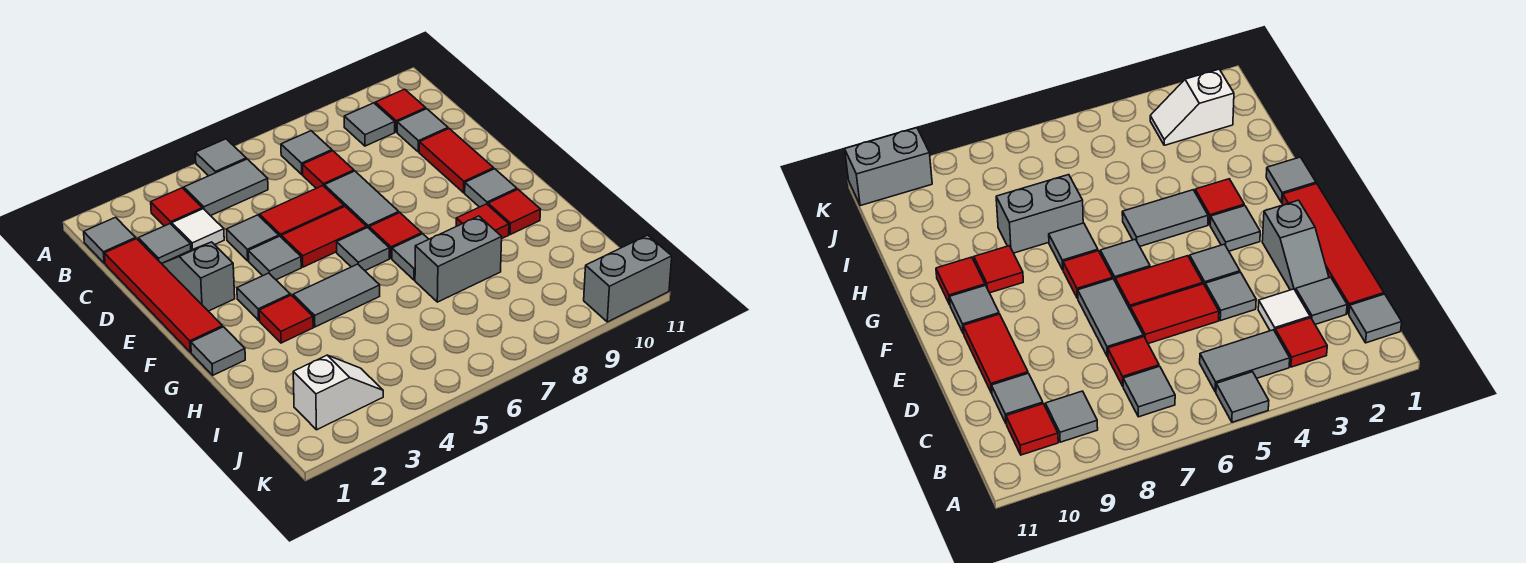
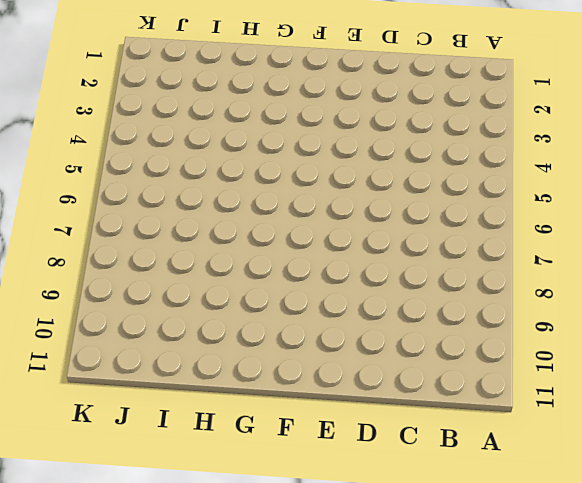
none -> grey 1x1 tile [195,139,246,176]
none -> grey 1x1 tile [84,217,136,263]
none -> red 1x1 tile [151,188,202,226]
none -> grey 1x2 tile [184,159,268,216]

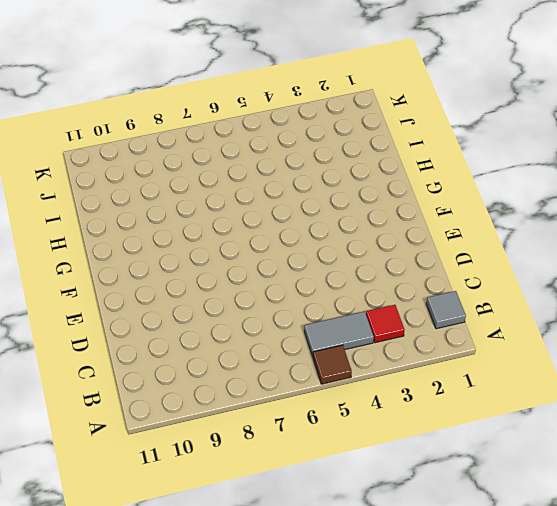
brown 1x1 tile [313,345,352,384] -> grey 1x1 tile [195,139,246,176]
none -> grey 1x1 tile [281,131,332,174]
none -> grey 1x1 tile [344,103,395,146]
none -> red 1x1 tile [375,89,426,132]
none -> red 1x4 tile [104,239,223,352]

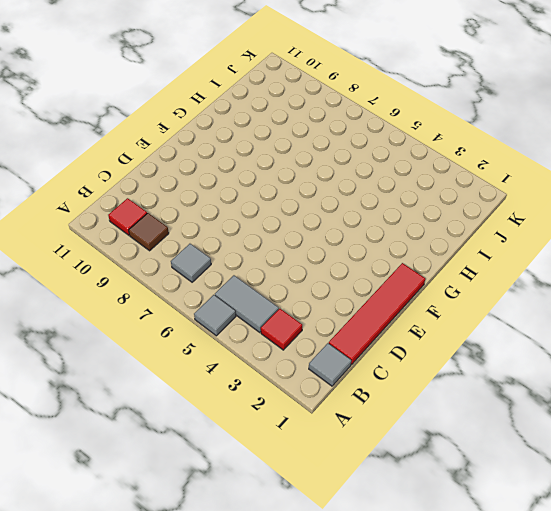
brown 1x1 tile [129,213,169,251] -> grey 1x1 tile [344,103,395,146]
none -> grey 1x1 tile [138,224,191,264]
none -> white 1x1 tile [172,209,224,250]
none -> red 1x1 tile [303,151,354,188]
none -> grey 1x1 tile [397,109,448,152]

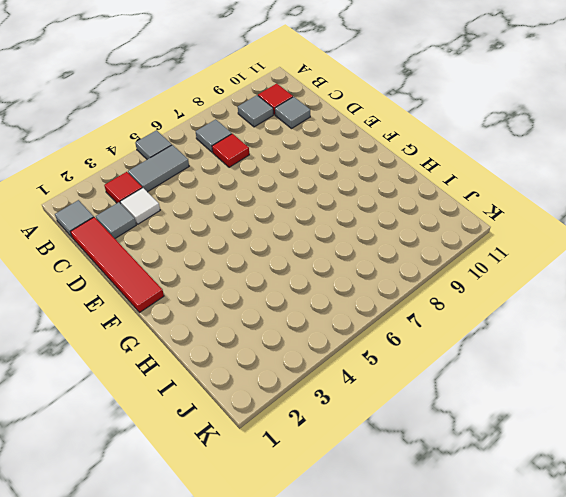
none -> grey 1x2 slope [162,242,235,311]
none -> grey 1x1 tile [226,215,279,261]
none -> red 1x2 tile [259,186,344,237]
none -> grey 1x2 tile [324,171,399,228]

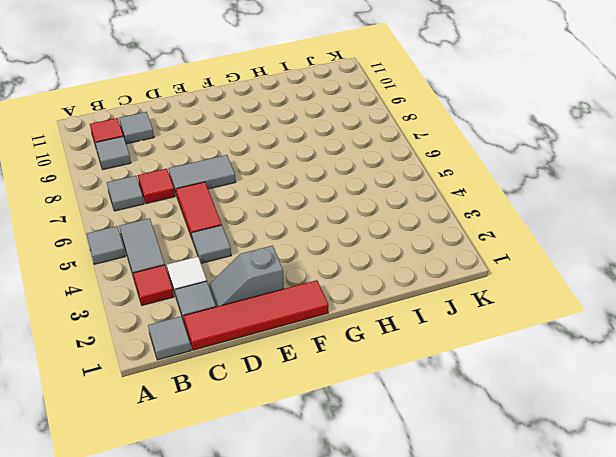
none -> red 1x2 tile [419,129,494,193]
none -> grey 1x1 tile [248,236,301,280]
none -> red 1x2 tile [281,207,367,267]
none -> grey 1x1 tile [237,273,290,320]

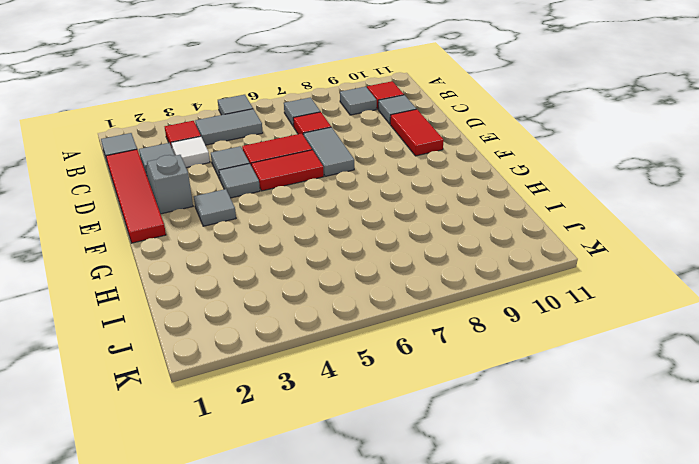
none -> grey 1x1 tile [337,228,389,270]
none -> red 1x1 tile [369,213,422,258]
none -> grey 1x1 tile [465,169,517,207]
none -> grey 1x1 tile [191,327,245,375]

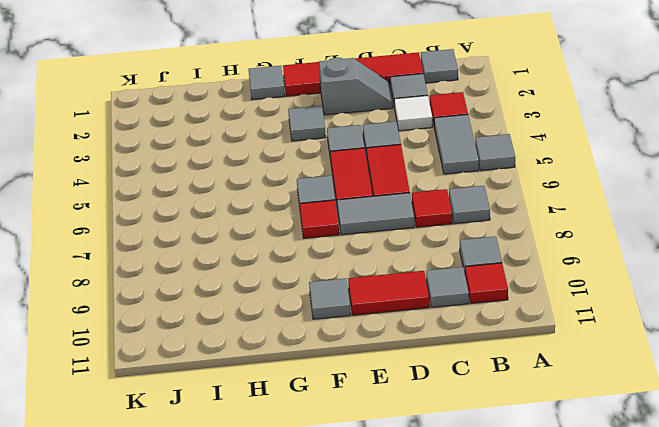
none -> red 1x1 tile [259,295,313,343]
none -> grey 1x2 tile [293,264,380,327]
none -> grey 1x1 tile [392,234,429,280]
none -> red 1x1 tile [456,204,509,238]

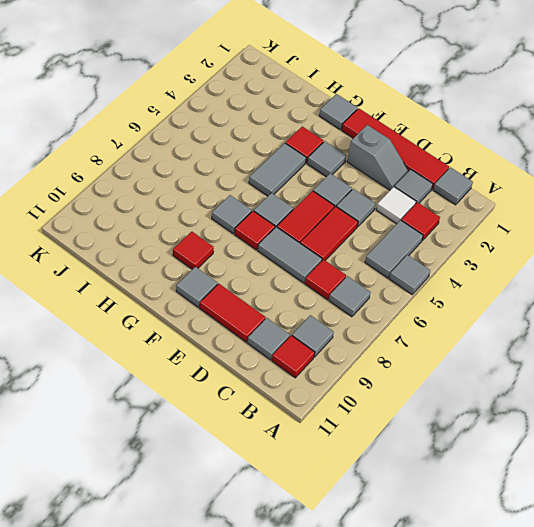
none -> red 1x1 tile [488,189,540,235]
none -> grey 1x2 brick [415,216,502,302]
none -> white 1x2 slope [293,355,383,430]
none -> grey 1x2 brick [584,235,672,322]

